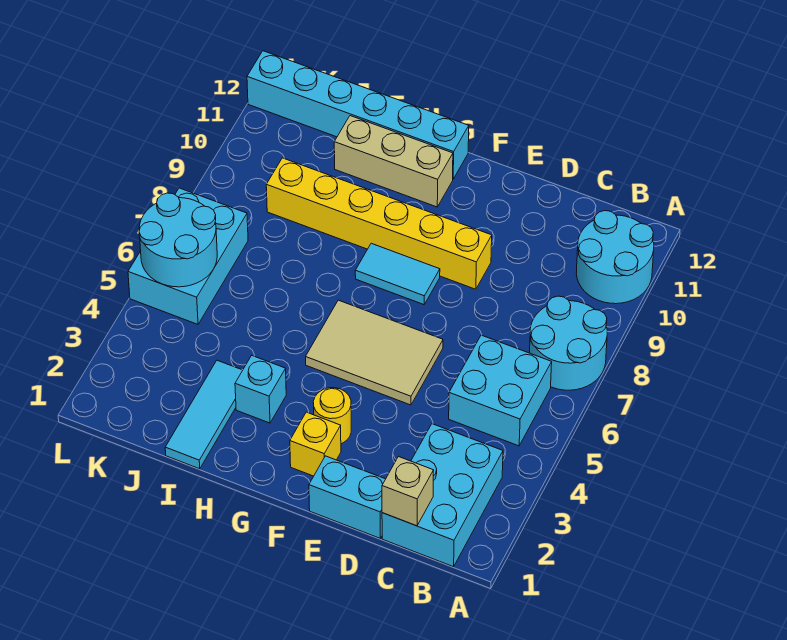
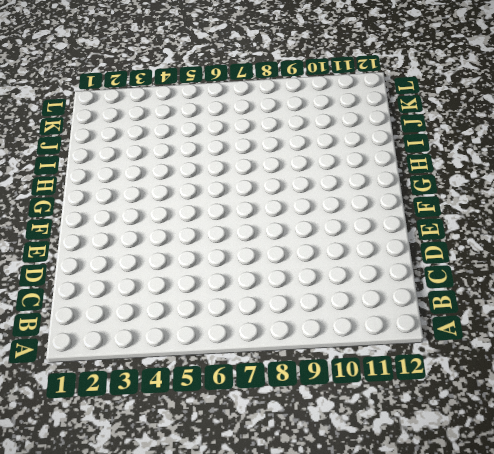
none -> cyan 2x2 round brick [530,296,607,390]
none -> cyan 2x2 round brick [576,211,654,304]
none -> cyan 2x3 brick [382,424,503,567]

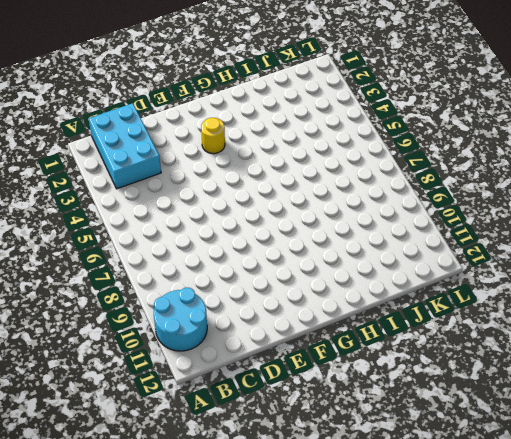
none -> cyan 2x2 round brick [530,296,607,390]
none -> cyan 2x2 brick [449,335,552,446]
none -> cyan 1x2 brick [309,456,385,538]

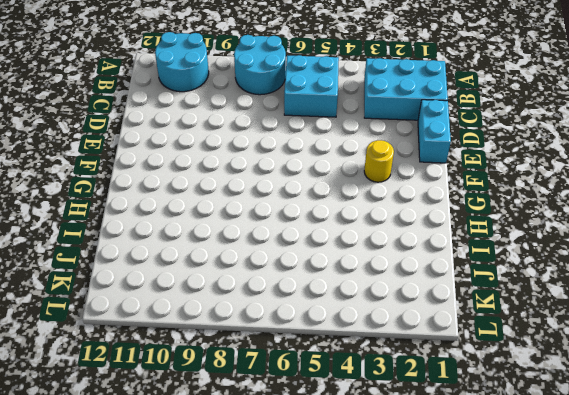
none -> tan 2x3 tile [306,300,443,405]
none -> yellow 1x6 brick [266,158,492,289]
none -> yellow 1x1 brick [290,412,341,476]

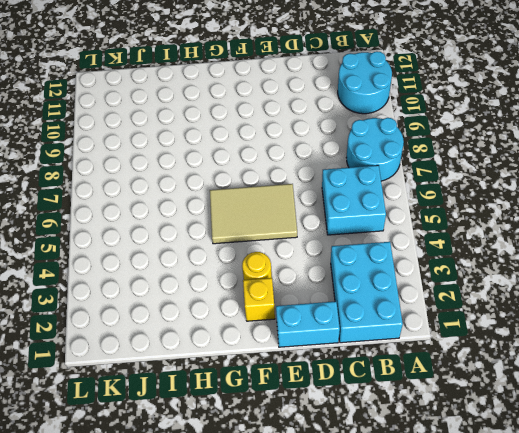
none -> yellow 1x6 brick [266,158,492,289]
none -> cyan 1x2 tile [355,243,440,305]
none -> tan 1x3 brick [334,116,453,207]

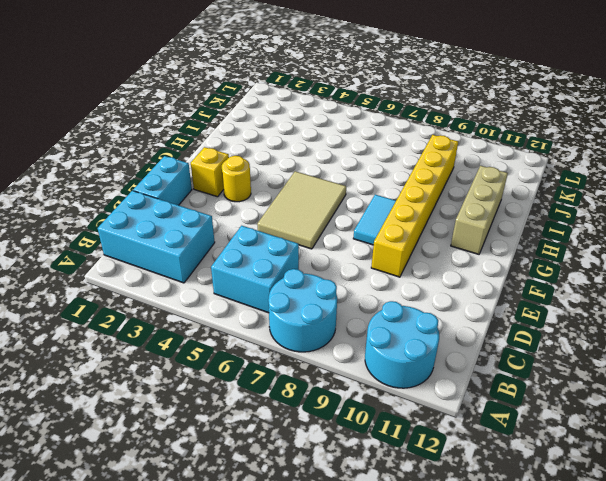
none -> cyan 1x6 brick [247,51,469,179]
none -> cyan 1x1 brick [235,356,286,423]
none -> cyan 1x3 tile [165,360,243,469]

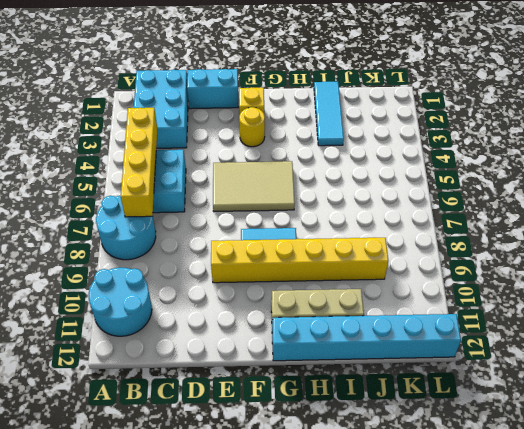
yellow 1x4 brick [121,108,157,217] -> none
none -> cyan 1x1 brick [235,356,286,423]
none -> cyan 2x3 brick [128,188,248,324]
none -> tan 1x1 brick [382,457,434,526]

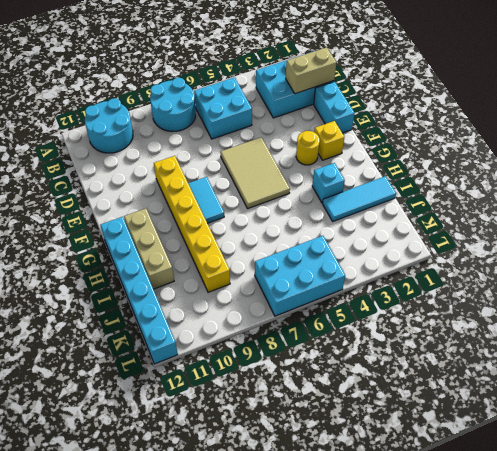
tan 1x2 brick [286,47,337,94] -> tan 1x1 brick [382,457,434,526]
none -> cyan 2x2 round brick [139,193,217,287]

